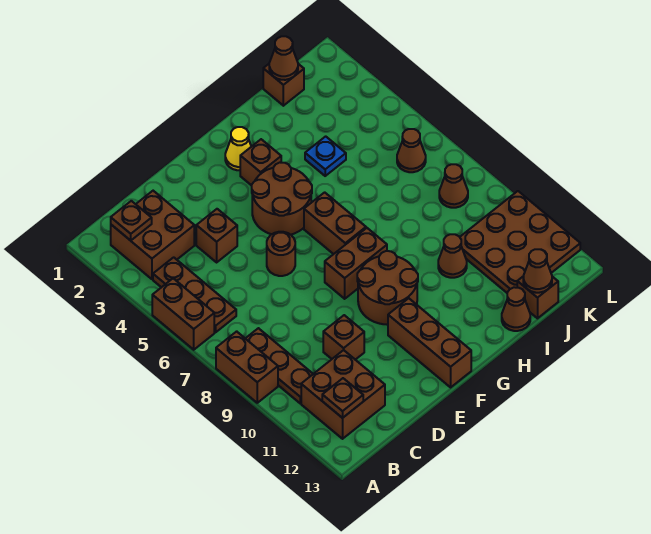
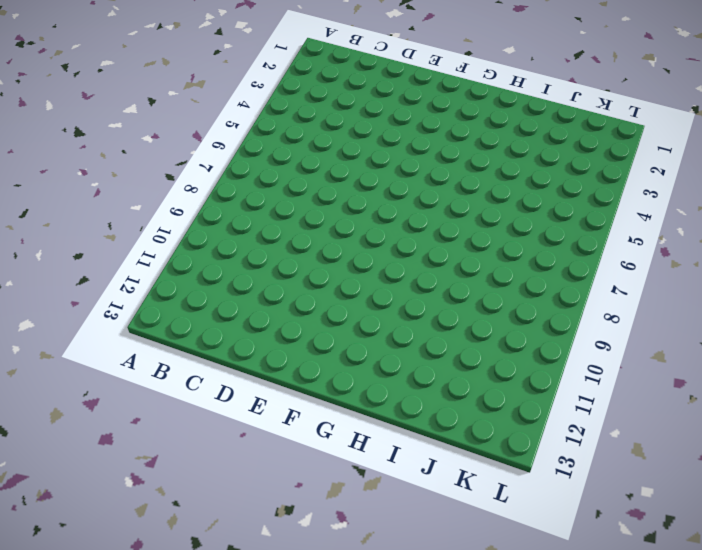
none -> brown 1x2 brick [152,278,214,350]
none -> brown 1x2 brick [216,331,278,403]
none -> brown 2x2 brick [111,191,194,279]

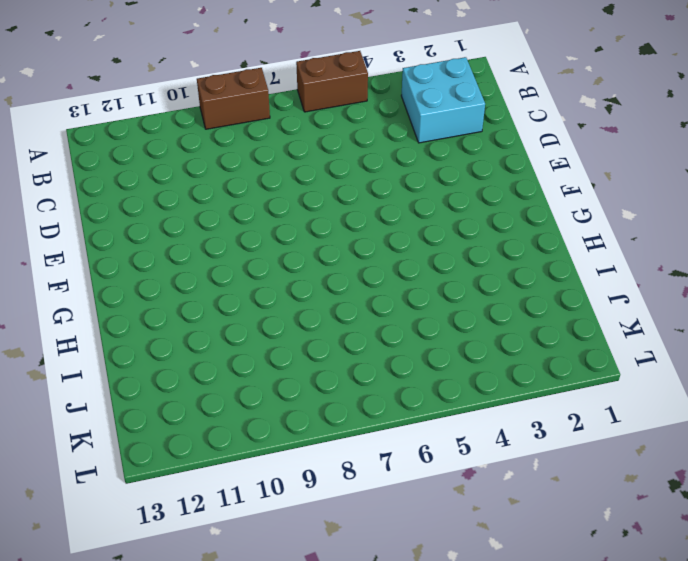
cyan 2x2 brick [401,57,485,143] -> brown 2x2 brick [111,191,194,279]
none -> brown 1x3 plate [153,257,236,332]
none -> brown 1x3 plate [245,328,313,403]
none -> brown 2x2 brick [301,350,385,439]

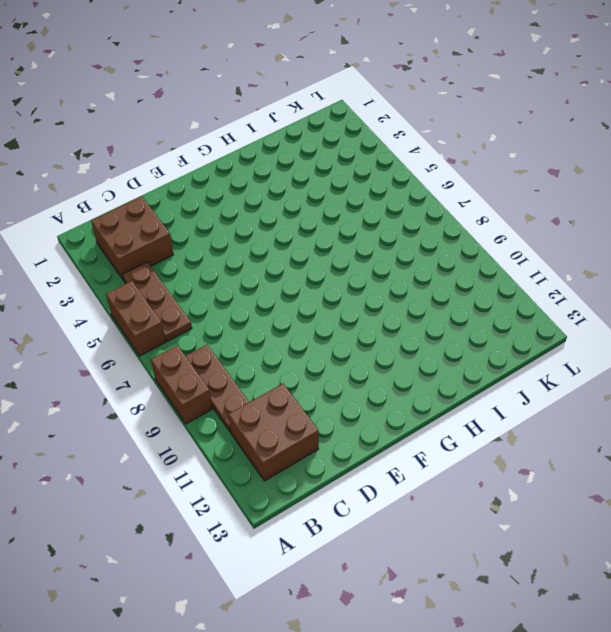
none -> brown 1x1 brick [196,209,237,262]
none -> brown 1x1 brick [323,315,364,360]
none -> brown 1x1 round brick [267,232,295,276]

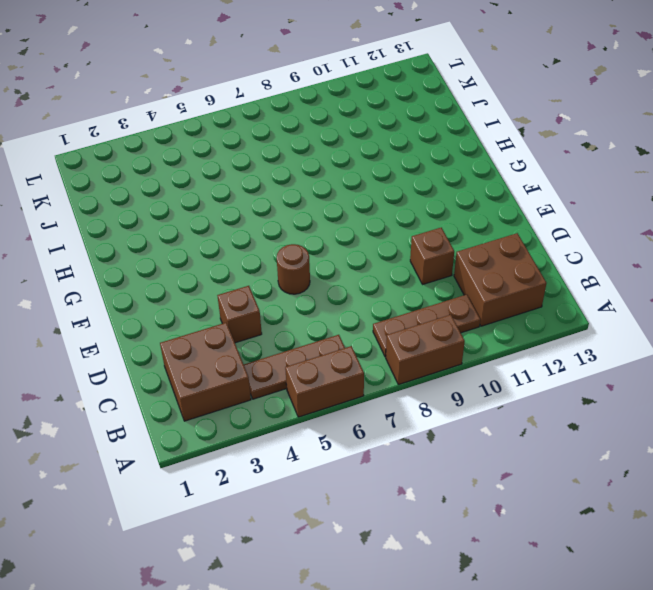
none -> brown 2x2 round brick [252,163,312,235]
none -> brown 1x2 brick [325,228,387,299]
none -> brown 2x2 round brick [357,251,418,325]

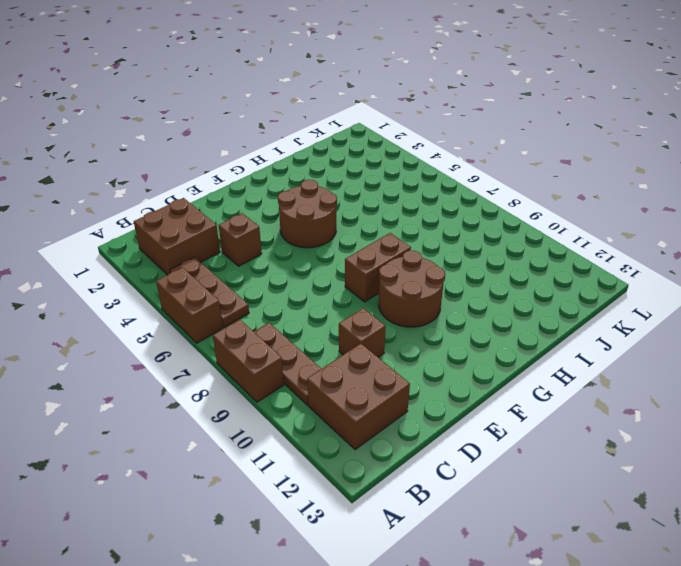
none -> brown 1x1 round brick [267,232,295,276]
none -> brown 1x3 brick [388,298,471,387]
none -> yellow 1x1 cone [225,127,251,170]

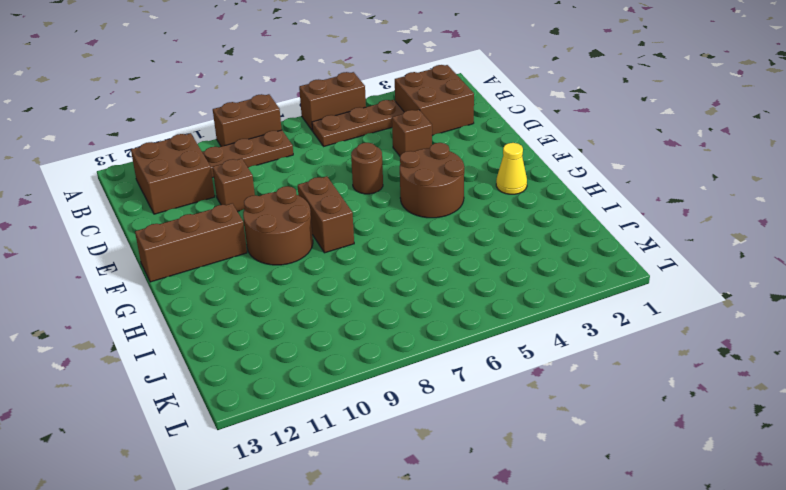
none -> brown 1x1 brick [240,139,281,186]
none -> brown 1x2 brick [304,192,366,254]
none -> blue 1x1 plate [305,136,346,176]

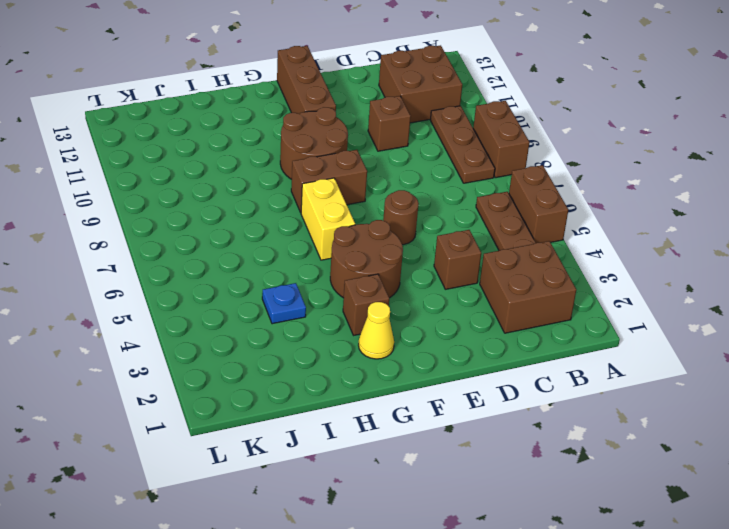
yellow 1x2 brick [301,178,355,260] -> brown 1x2 brick [304,192,366,254]
none -> brown 1x1 cone [438,234,467,278]
none -> brown 1x1 cone [502,287,530,331]
none -> brown 1x1 brick [263,64,304,106]

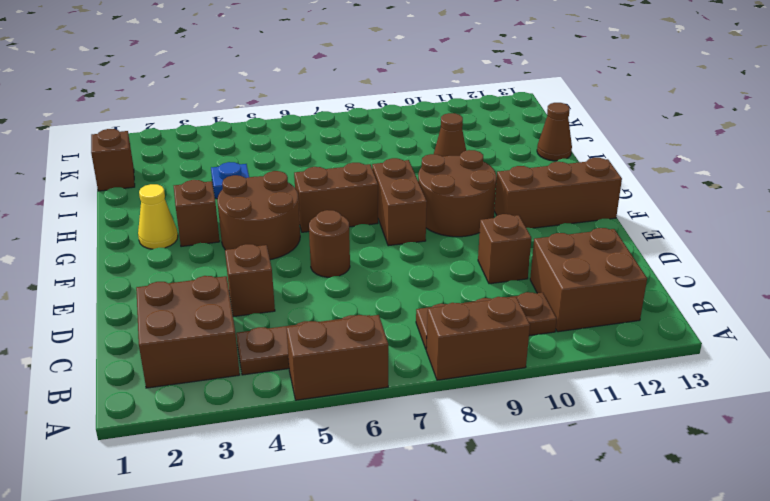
none -> brown 3x3 plate [460,191,580,293]
none -> brown 1x1 brick [517,276,558,318]
none -> brown 1x1 cone [397,129,426,172]

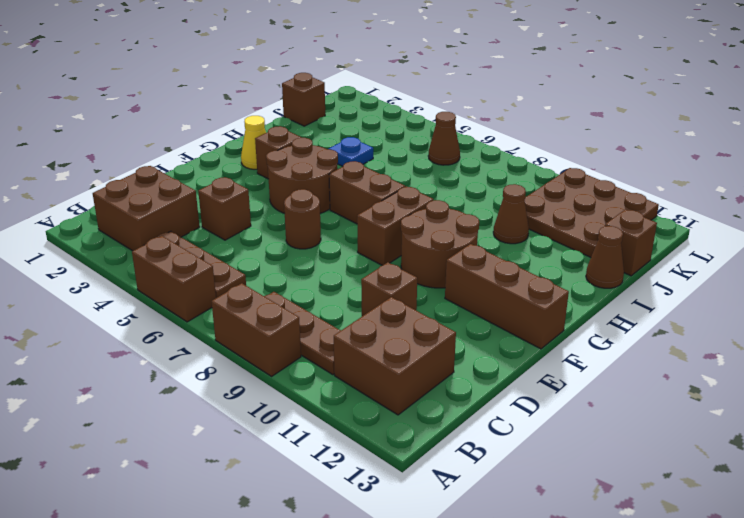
none -> brown 1x1 cone [439,164,468,208]
none -> brown 1x1 plate [111,201,152,241]
none -> brown 1x1 plate [322,378,363,418]

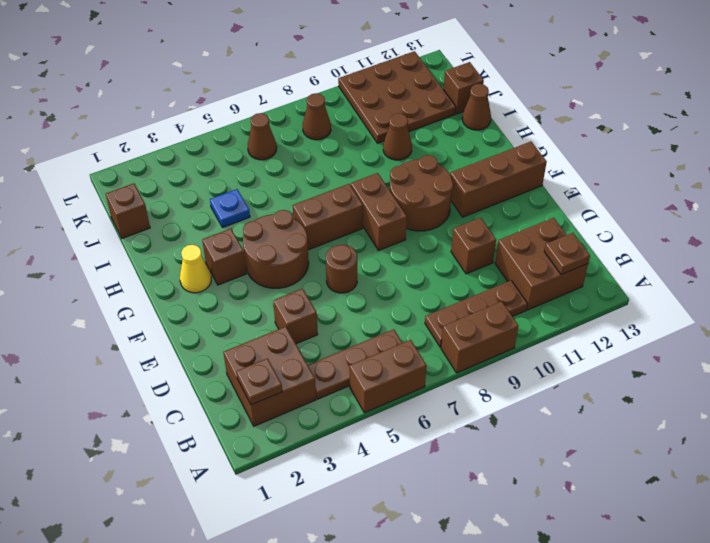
none -> brown 1x1 cone [269,36,298,80]
none -> brown 1x1 cone [523,249,552,293]

